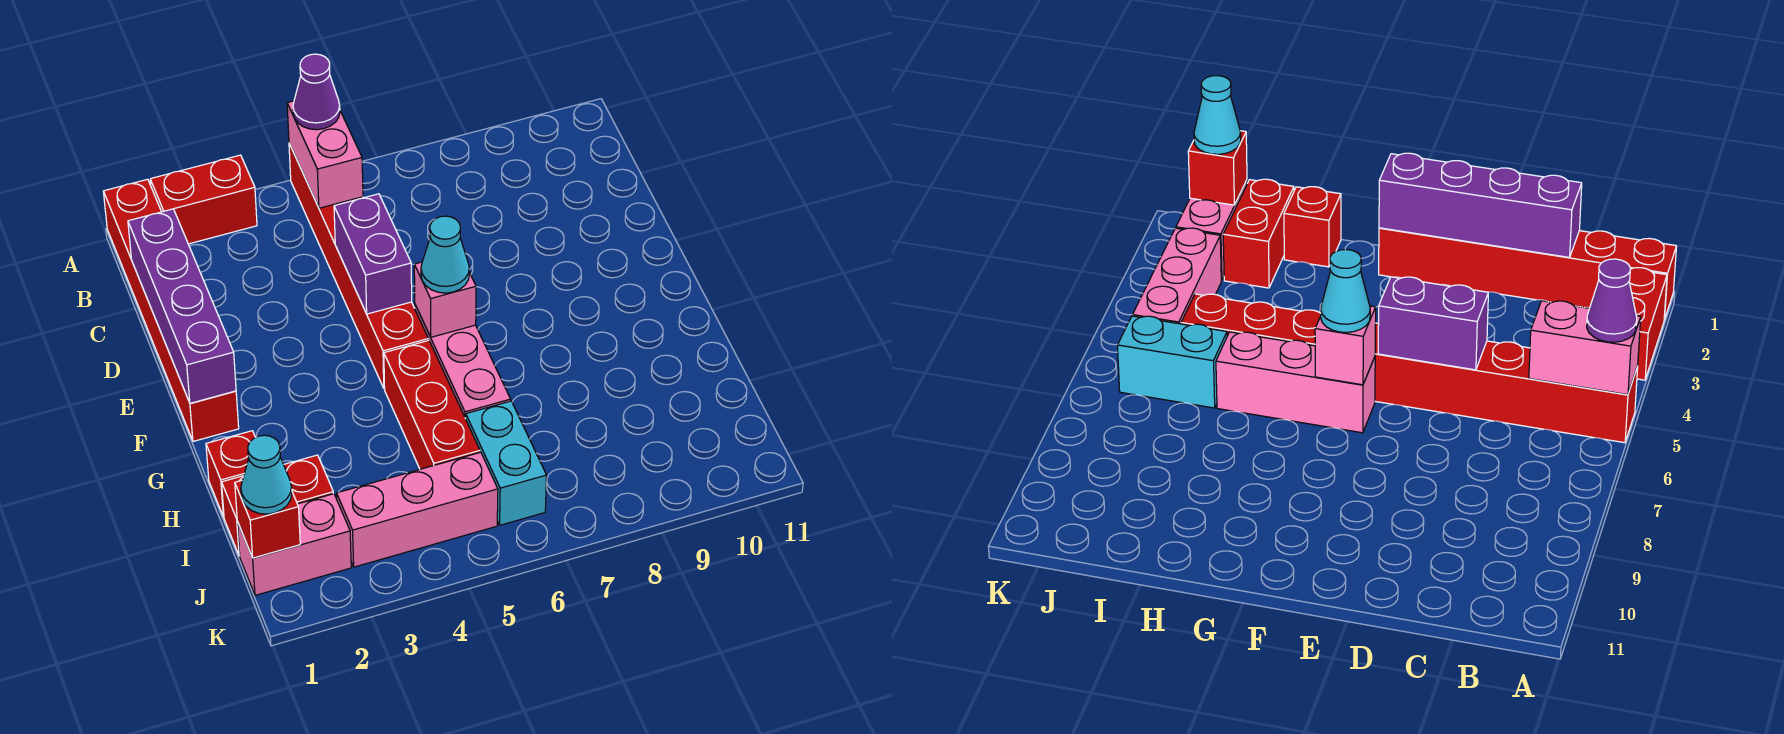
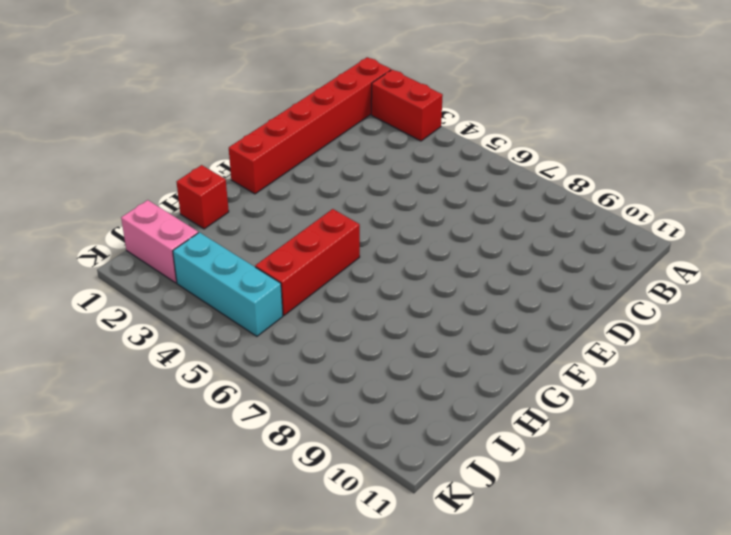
cyan 1x3 brick [173,232,283,336] -> pink 1x3 brick [337,452,498,567]
none -> red 1x6 brick [289,144,428,389]
none -> pink 1x3 brick [415,305,511,418]
none -> red 1x2 brick [222,455,333,556]

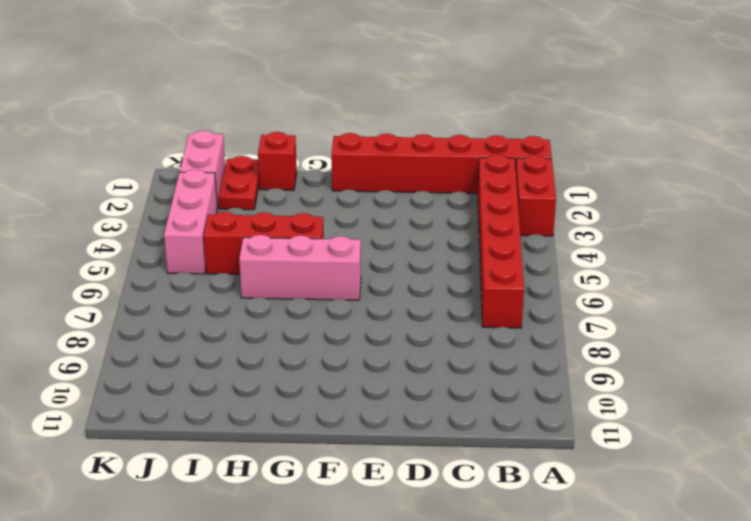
red 1x6 brick [478,155,524,328] -> red 1x6 brick turned to [289,144,428,389]
red 1x2 plate [219,156,259,210] -> red 1x2 brick [222,455,333,556]
none -> cyan 1x2 brick [466,401,547,525]
none -> pink 1x2 brick [287,101,363,208]
none -> purple 1x4 brick [128,209,236,403]

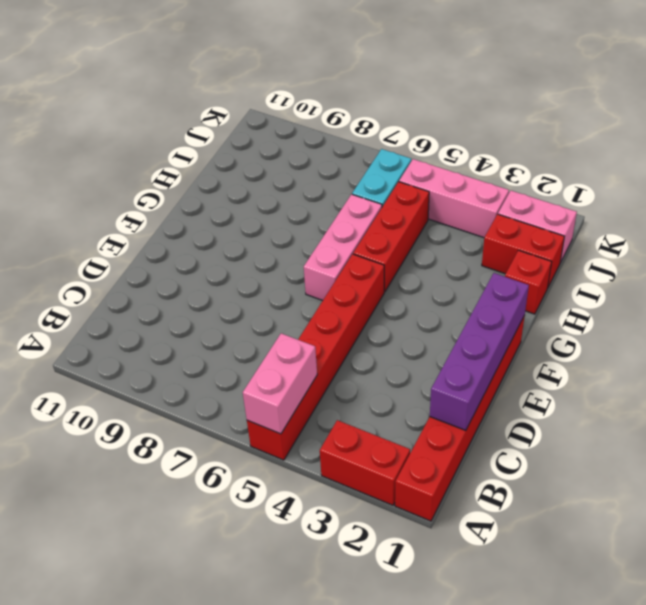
none -> purple 1x2 brick [334,194,412,314]
none -> pink 1x1 brick [414,262,476,337]
none -> red 1x1 brick [235,481,300,558]

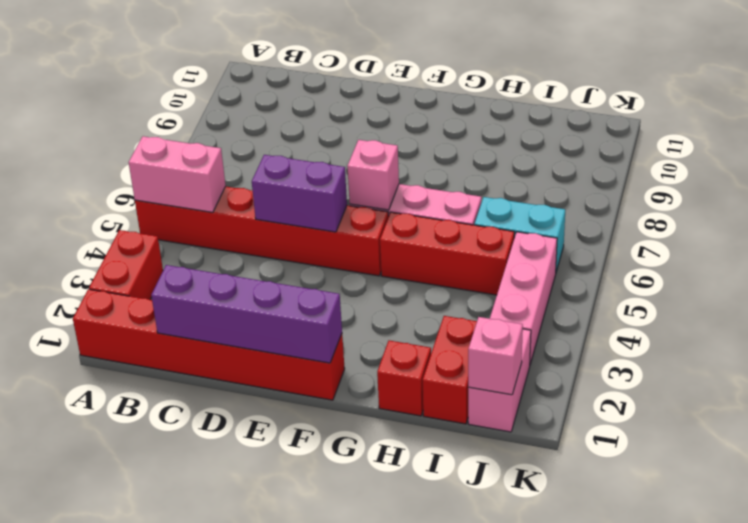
pink 1x1 brick [468,317,523,395] -> red 1x1 brick [235,481,300,558]
none -> purple 1x1 cone [293,54,340,130]
none -> cyan 1x1 cone [421,216,469,293]
none -> cyan 1x1 cone [241,435,292,514]

